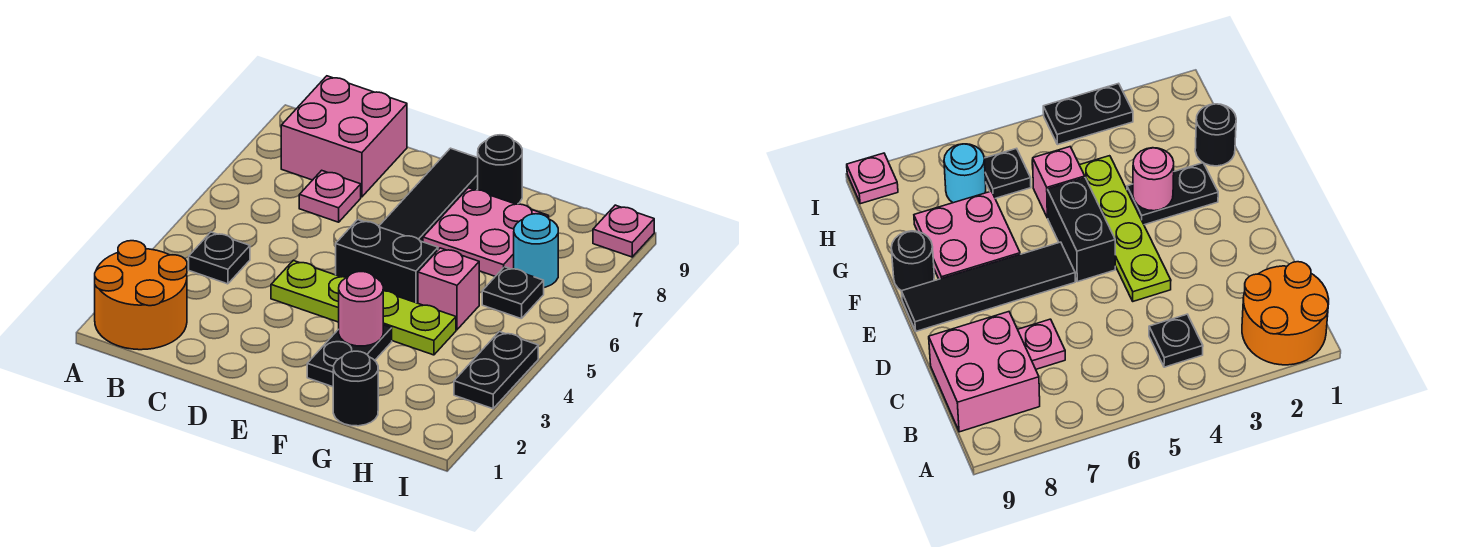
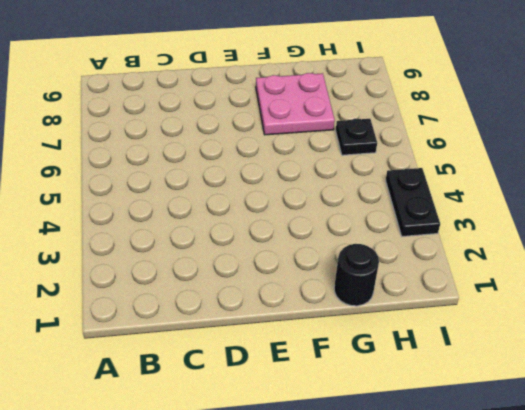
none -> orange 2x2 round brick [95,241,187,350]
none -> black 1x1 plate [189,232,250,284]
none -> pink 2x2 brick [281,76,407,197]

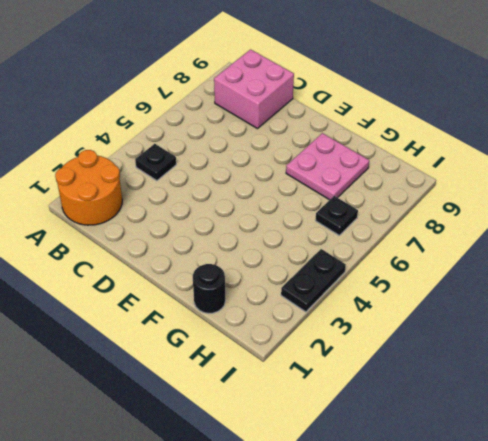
none -> pink 1x1 plate [299,170,361,222]
none -> lime 1x4 plate [271,260,456,355]
none -> black 1x2 brick [336,220,438,303]

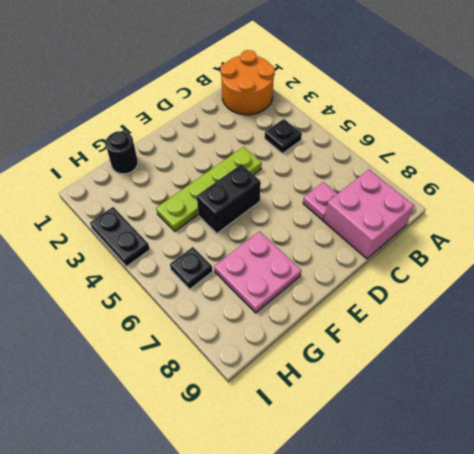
none -> black 1x4 tile [379,148,478,242]
none -> black 1x2 plate [307,325,392,387]
none -> black 1x1 round brick [478,135,522,204]

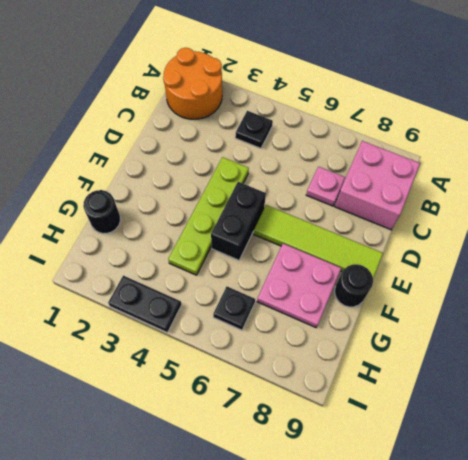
lime 1x4 tile [254,205,383,278] -> black 1x4 tile [379,148,478,242]
none -> black 1x2 plate [307,325,392,387]
none -> pink 1x1 brick [418,248,479,330]
none -> cyan 1x1 round brick [514,214,558,287]

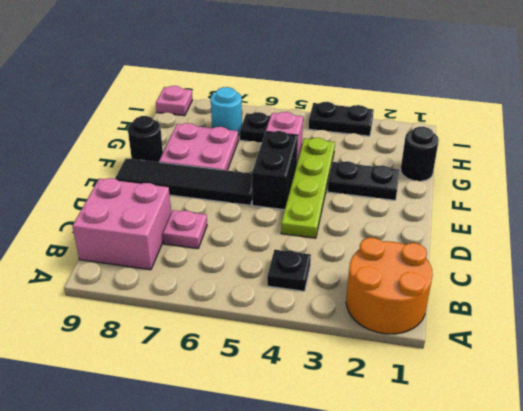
none -> pink 1x1 round brick [339,272,383,346]

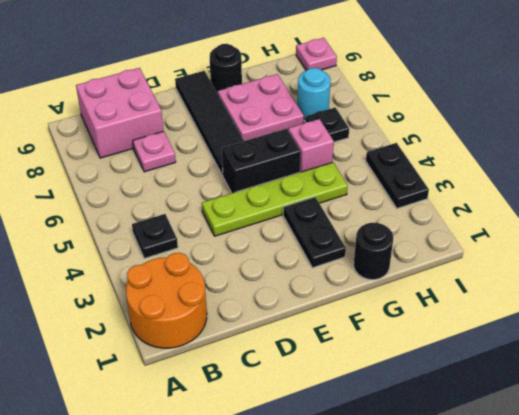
none -> pink 1x1 round brick [339,272,383,346]

